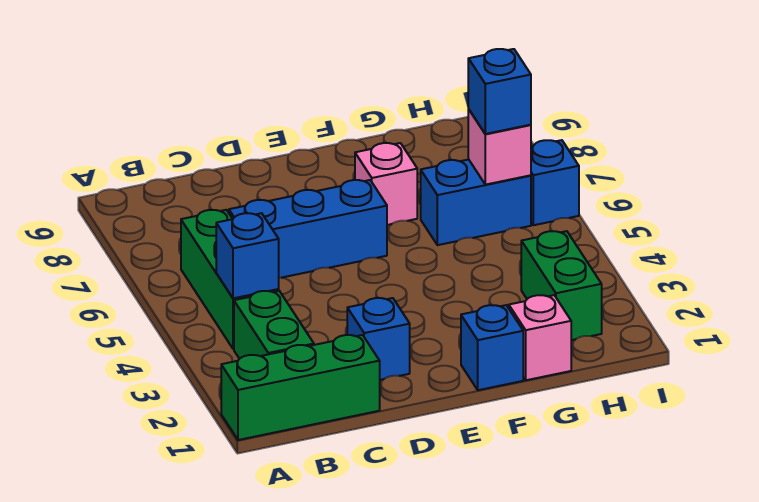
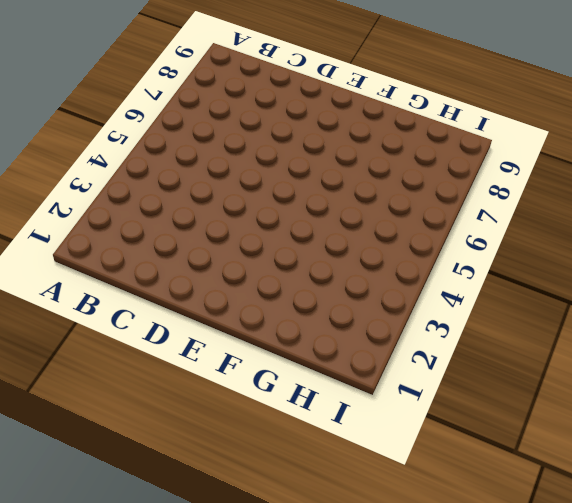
none -> green 1x3 brick [221,335,380,440]
none -> green 1x2 brick [234,291,314,359]
none -> green 1x3 brick [181,210,279,349]

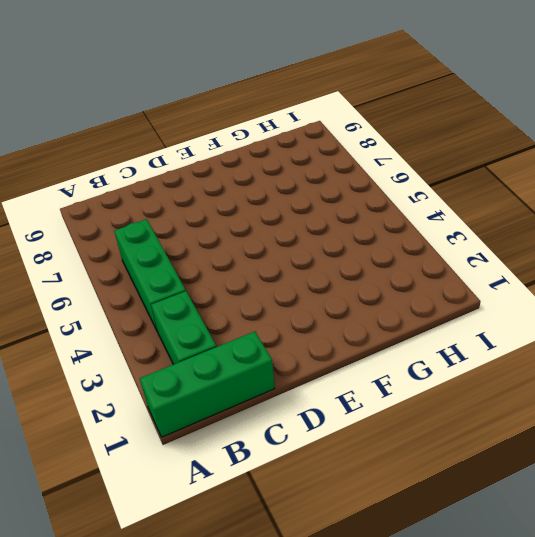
none -> blue 1x3 brick [229,180,387,278]
none -> blue 1x1 brick [347,298,410,380]
none -> blue 1x1 brick [461,305,523,390]

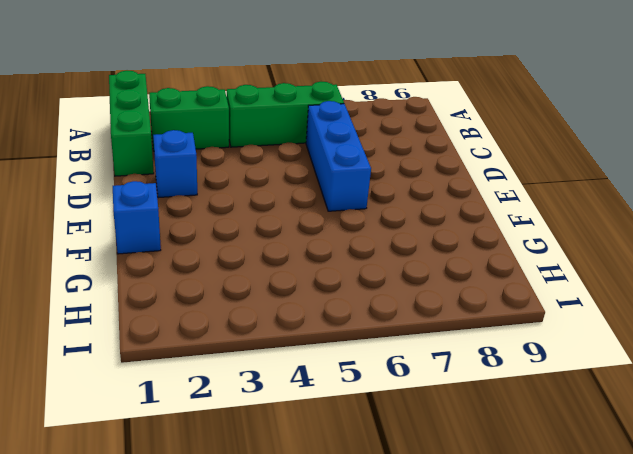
none -> pink 1x1 brick [355,143,417,225]
none -> pink 1x1 brick [509,295,571,380]
none -> blue 1x2 brick [421,159,531,245]

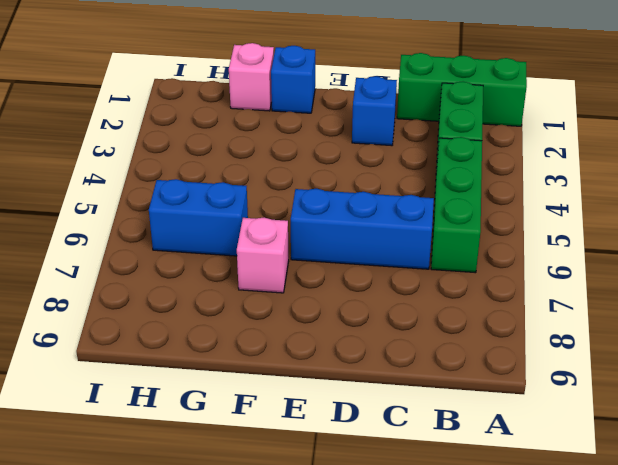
none -> green 1x2 brick [521,231,602,340]
none -> blue 1x1 brick [531,140,579,225]
none -> blue 1x1 brick [216,213,279,298]

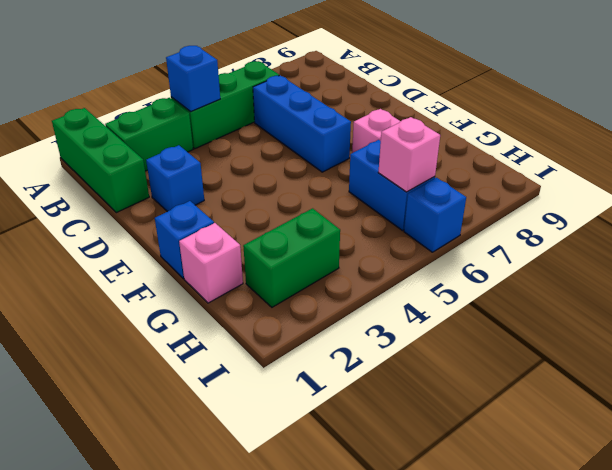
none -> blue 1x1 brick [468,49,531,134]

